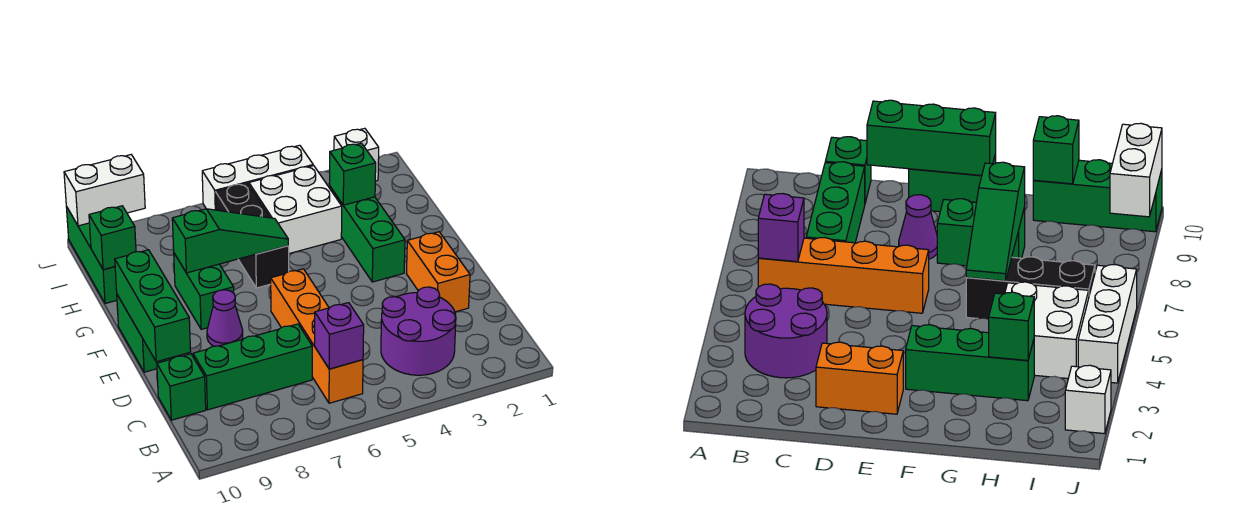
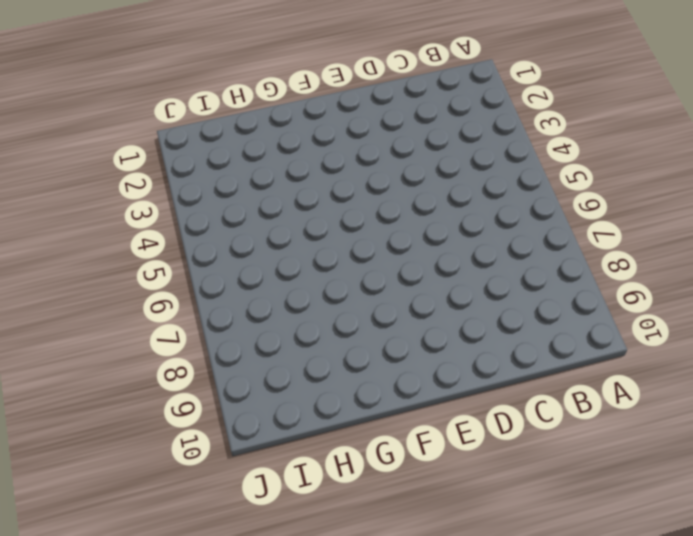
none -> purple 2x2 round brick [381,287,456,375]
none -> orange 1x4 brick [271,269,363,403]
none -> green 1x3 brick [193,324,312,410]

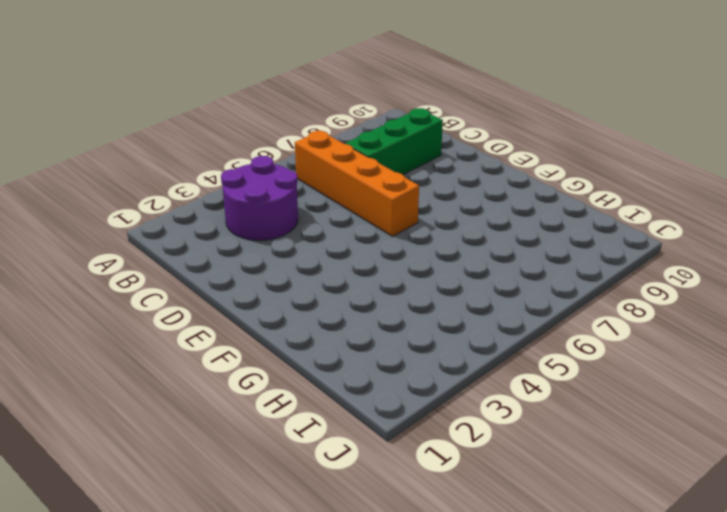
none -> green 1x1 brick [157,354,206,420]
none -> orange 1x2 brick [406,232,470,312]
none -> purple 1x1 cone [207,290,243,346]

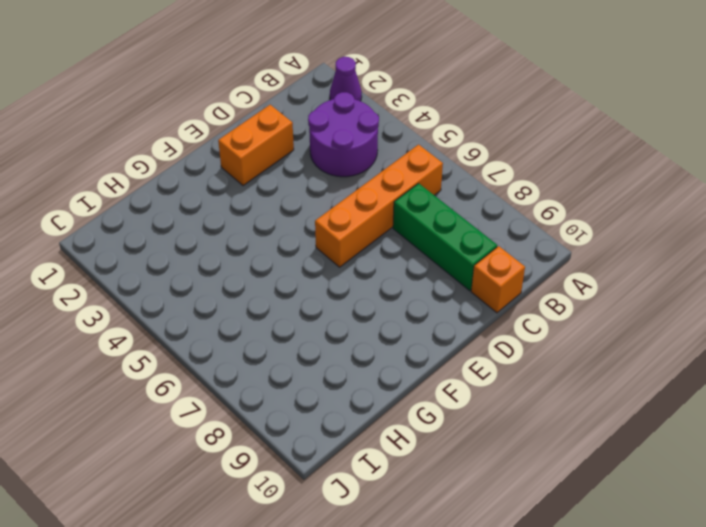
purple 1x1 cone [330,57,362,101] -> purple 1x1 cone moved to [207,290,243,346]
orange 1x1 brick [471,246,525,313] -> green 1x1 brick [157,354,206,420]
none -> green 1x2 brick [117,295,177,372]
none -> green 1x3 brick [330,187,405,282]
none -> green 1x2 brick [174,254,234,329]

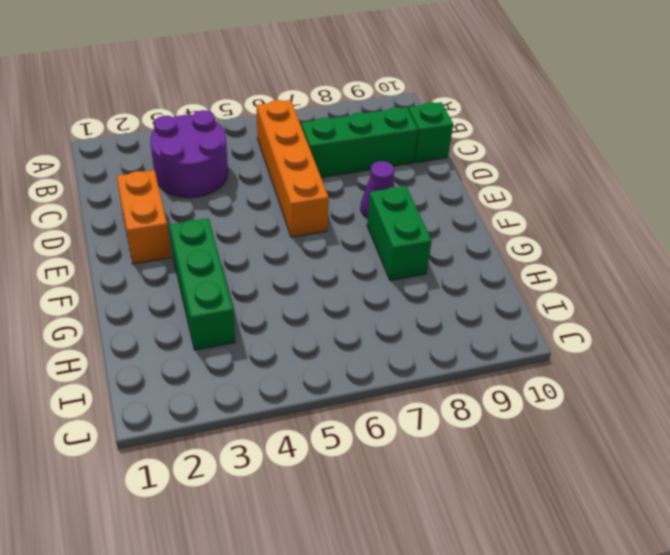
none -> green 1x2 brick [117,295,177,372]
none -> black 1x3 brick [215,183,289,288]
none -> white 2x2 brick [249,166,342,254]

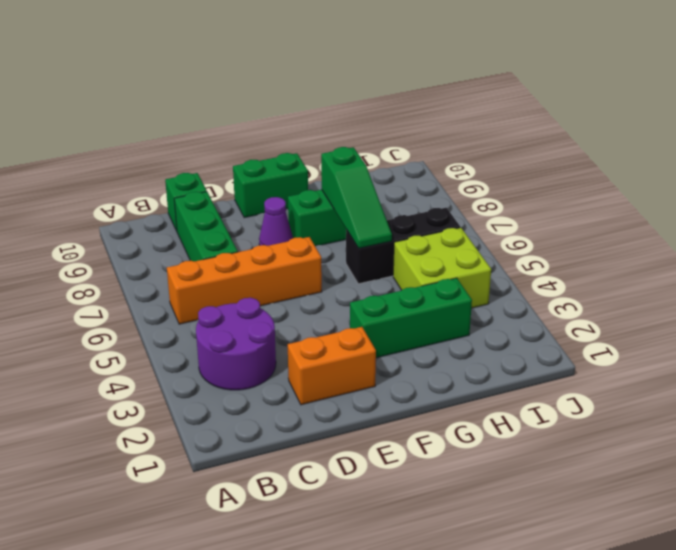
lime 2x2 brick [393,227,491,308] -> white 2x2 brick [249,166,342,254]
none -> green 1x3 brick [66,206,117,303]
none -> white 1x1 brick [334,128,379,181]
none -> white 1x3 brick [202,145,313,210]

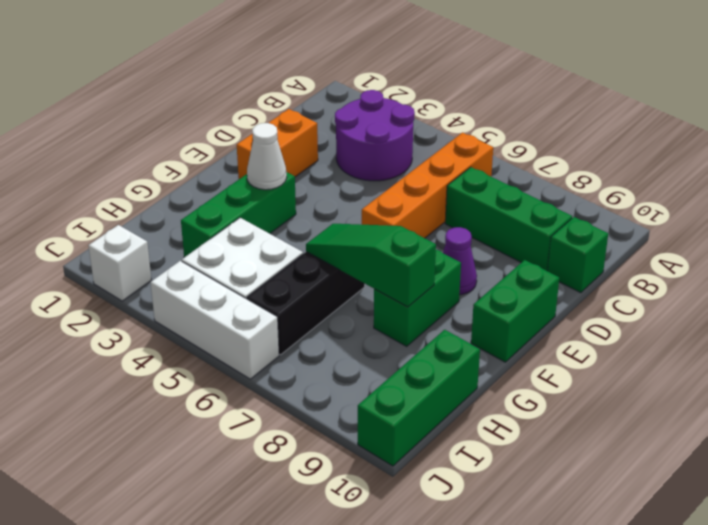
white 1x1 cone [247,123,287,190] -> none
none -> purple 1x1 brick [315,303,364,369]
none -> green 1x3 brick [115,250,191,362]
none -> green 1x1 brick [330,143,376,205]

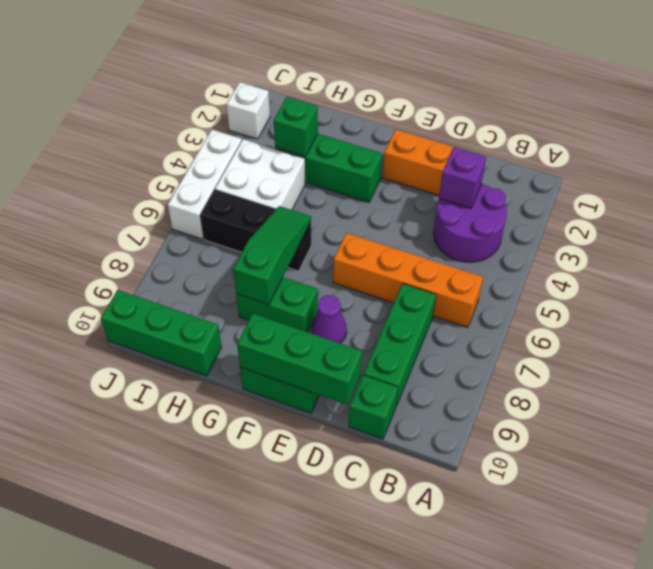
purple 1x1 brick [439,147,486,208] -> purple 1x1 brick moved to [315,303,364,369]
none -> green 1x1 brick [89,206,136,270]
none -> white 1x2 brick [64,155,145,226]

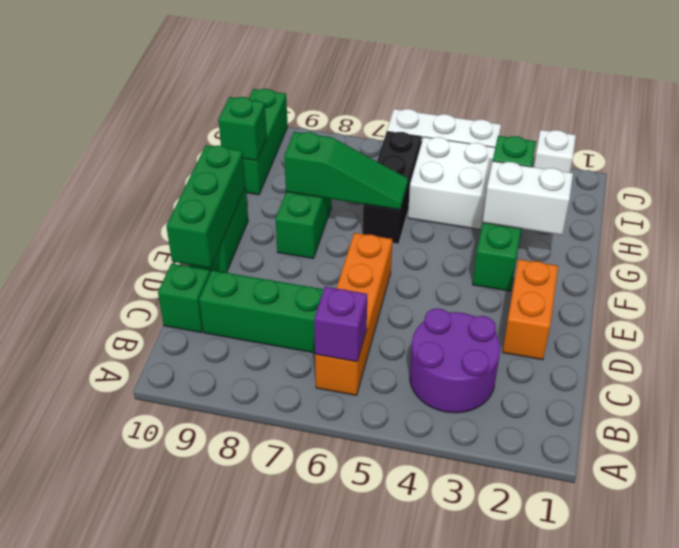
white 1x2 brick [483,161,573,235] -> white 1x2 brick moved to [64,155,145,226]
none -> purple 1x1 cone [207,290,243,346]

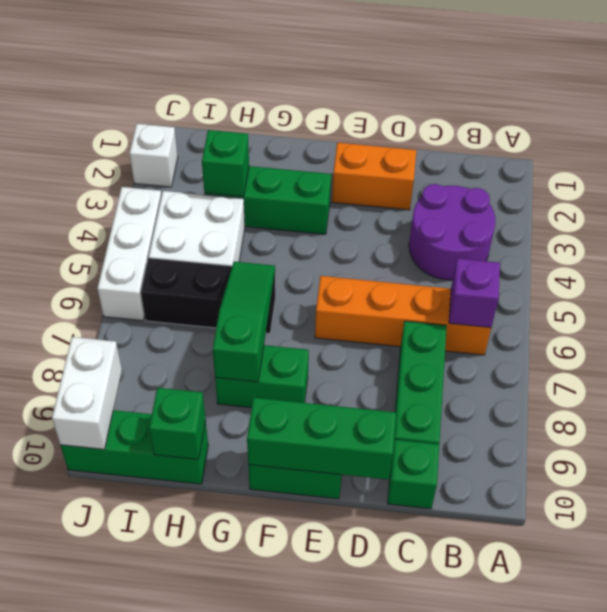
none -> purple 1x1 cone [207,290,243,346]

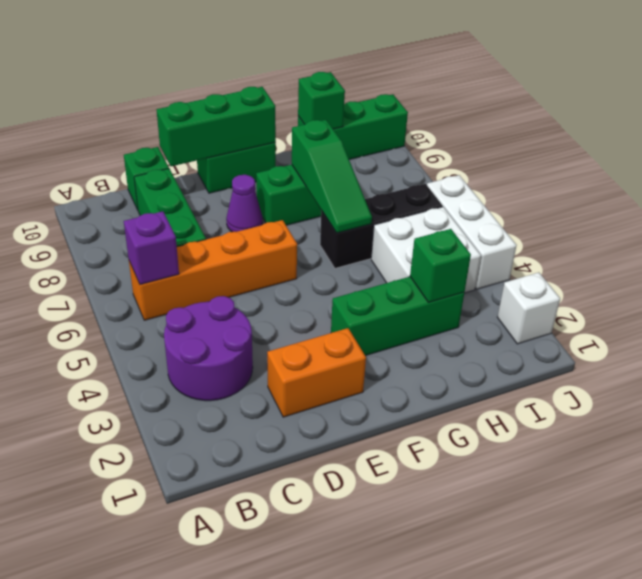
none -> white 1x2 brick [64,155,145,226]

